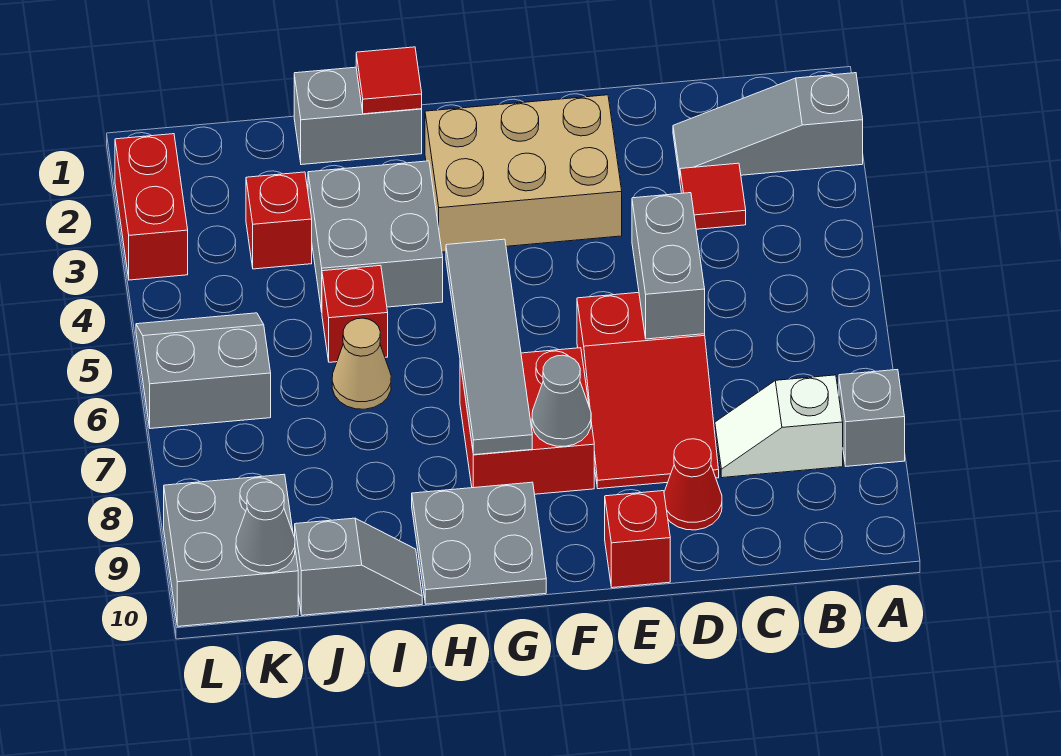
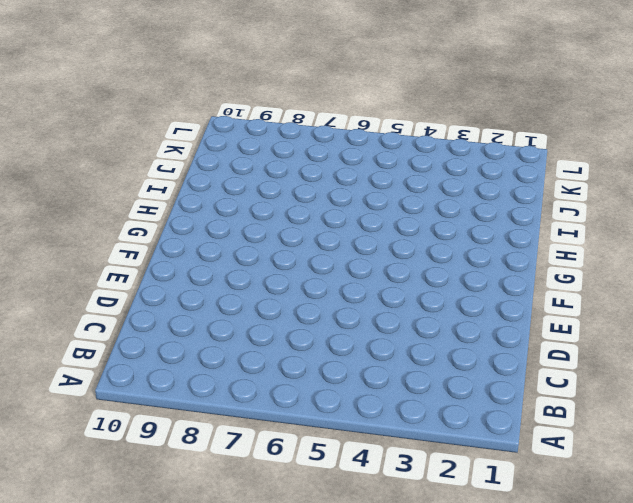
none -> grey 1x3 slope [673,73,863,179]
none -> grey 1x1 brick [839,370,905,466]
none -> white 1x2 slope [715,375,843,478]

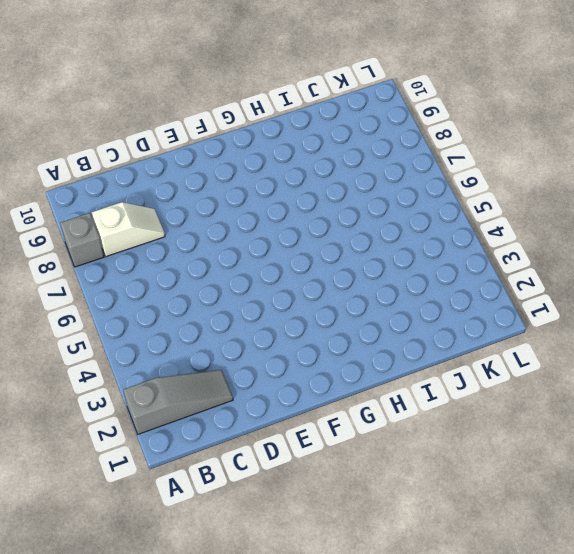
none -> red 1x1 tile [680,163,746,229]
none -> red 2x3 slope [577,292,719,489]
none -> red 1x1 cone [664,439,722,530]

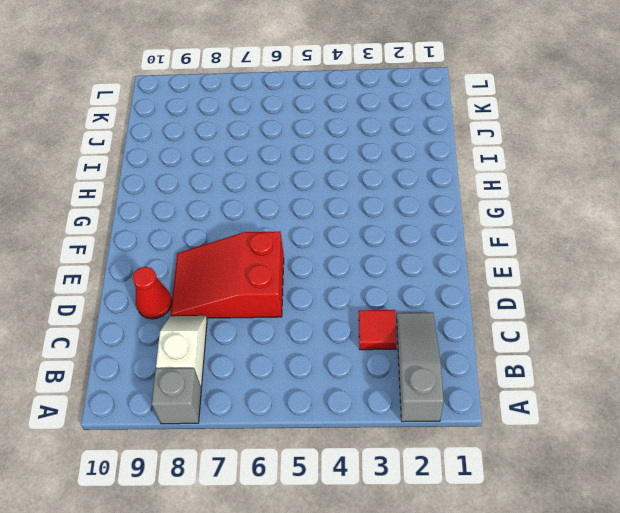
none -> tan 2x3 brick [425,95,622,252]
none -> red 1x1 brick [605,491,670,588]
none -> red 2x2 brick [460,348,594,494]

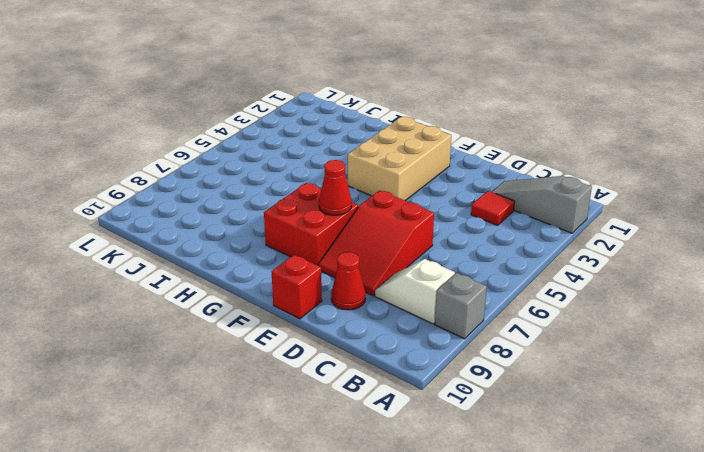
tan 2x3 brick [348,117,451,201] -> tan 2x3 brick turned to [425,95,622,252]
red 1x1 cone [319,160,352,215] -> none
none -> grey 2x2 plate [412,482,546,604]
none -> grey 1x2 brick [294,67,422,165]
none -> grey 2x2 brick [308,161,443,312]

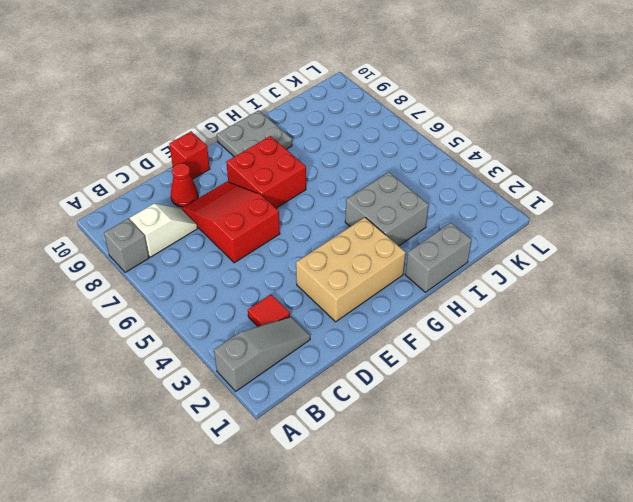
none -> red 1x1 brick [322,265,388,362]
none -> tan 1x1 cone [332,318,391,409]
none -> grey 1x2 slope [295,518,422,615]

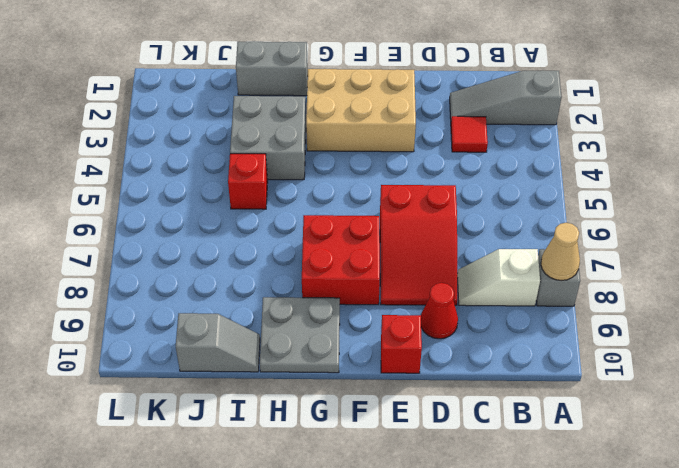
tan 1x1 cone [541,223,580,281] -> tan 1x1 cone moved to [332,318,391,409]
none -> red 1x1 brick [246,172,312,269]
none -> grey 2x2 slope [136,313,271,429]
none -> grey 2x2 brick [164,474,298,626]

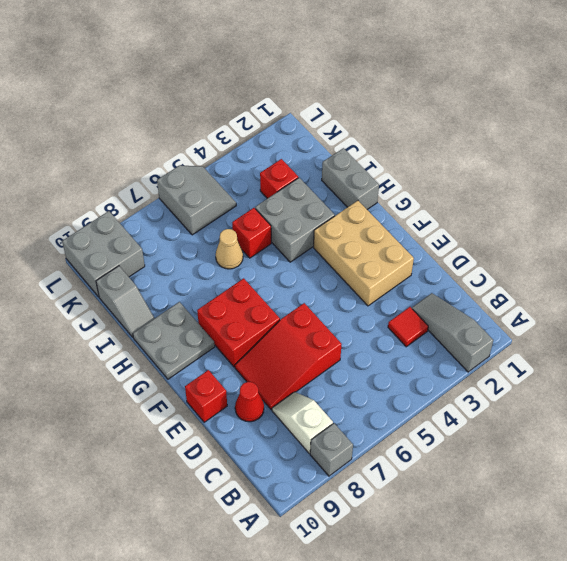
none -> red 1x2 brick [115,134,188,280]
none -> grey 1x2 brick [632,193,705,339]
none -> grey 1x1 cone [532,355,591,446]

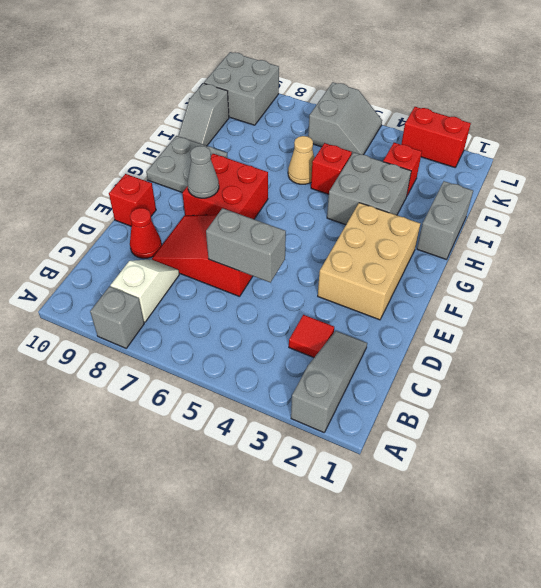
none -> grey 1x4 tile [446,239,532,455]
none -> red 1x1 tile [356,47,422,114]
none -> grey 1x1 cone [236,482,295,573]

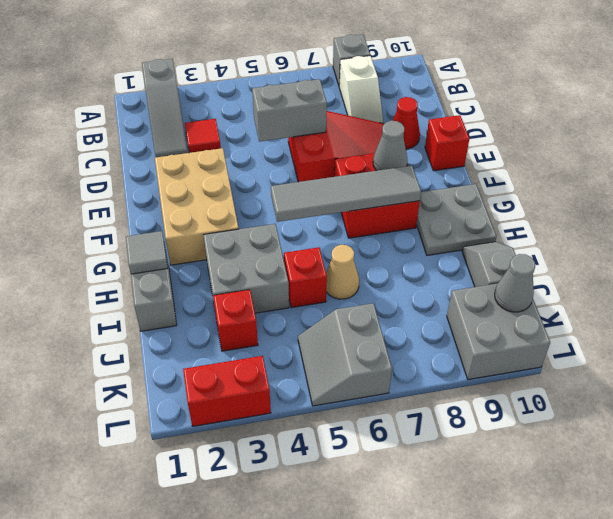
grey 1x1 tile [126,231,168,274] -> red 1x1 tile [356,47,422,114]

